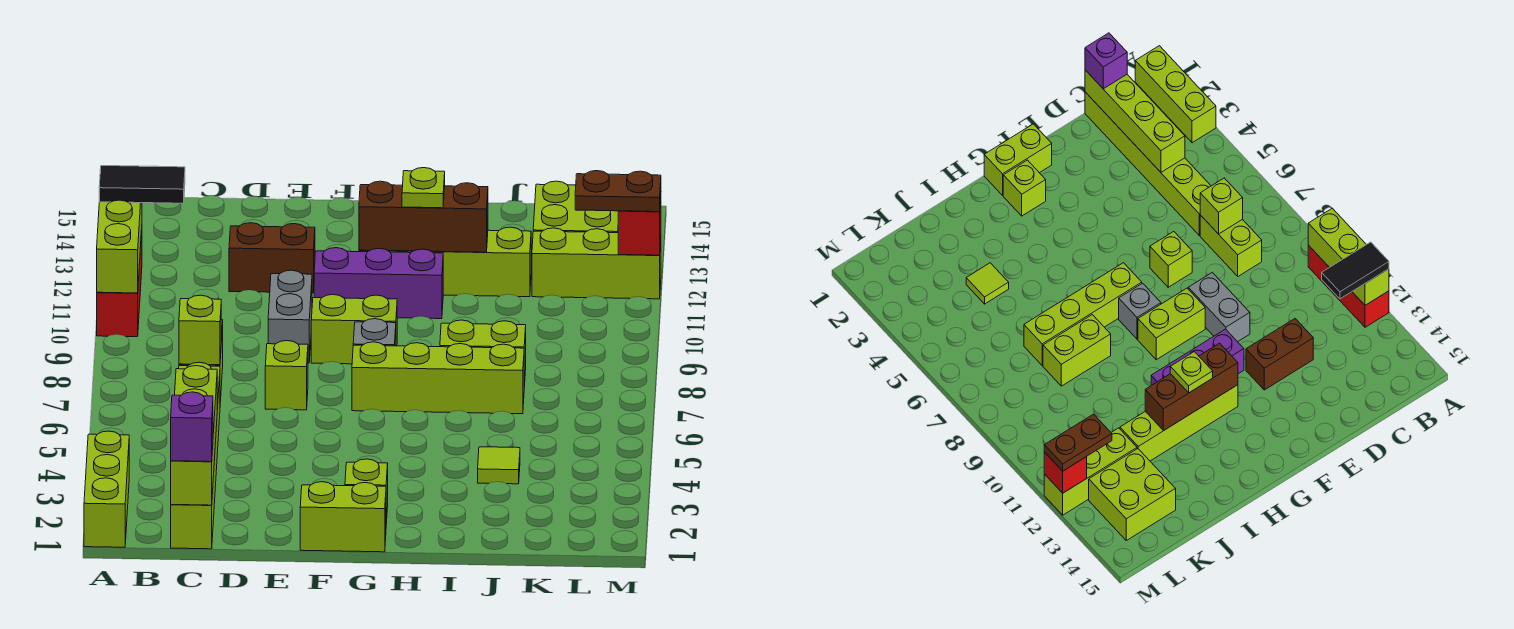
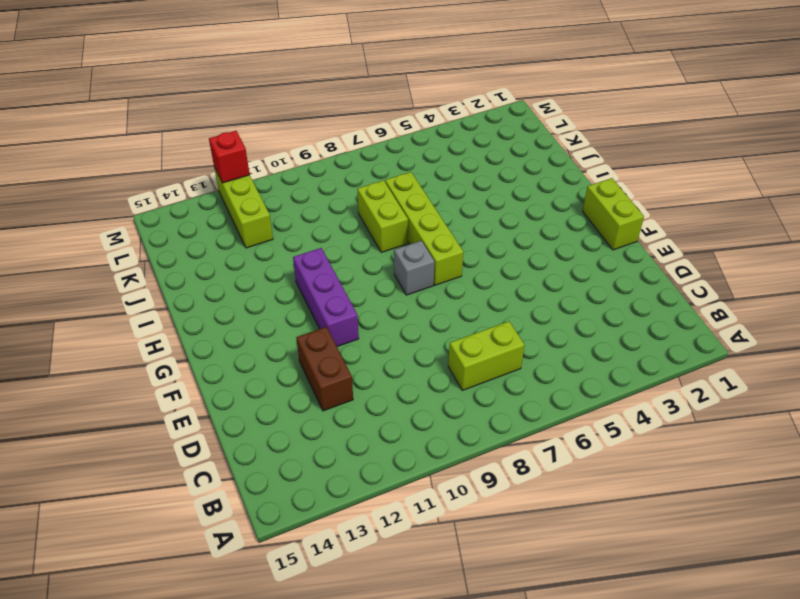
none -> lime 1x3 brick [84,431,129,547]
none -> red 1x3 brick [97,230,142,337]
none -> lime 1x6 brick [171,362,220,549]

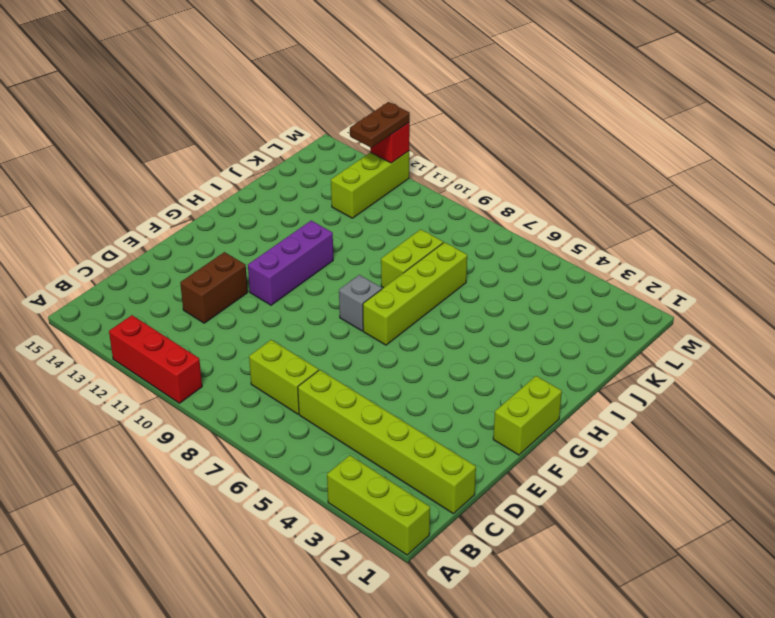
none -> lime 1x1 brick [265,341,308,410]
none -> grey 1x2 brick [268,270,312,363]
none -> lime 1x2 brick [311,295,397,364]

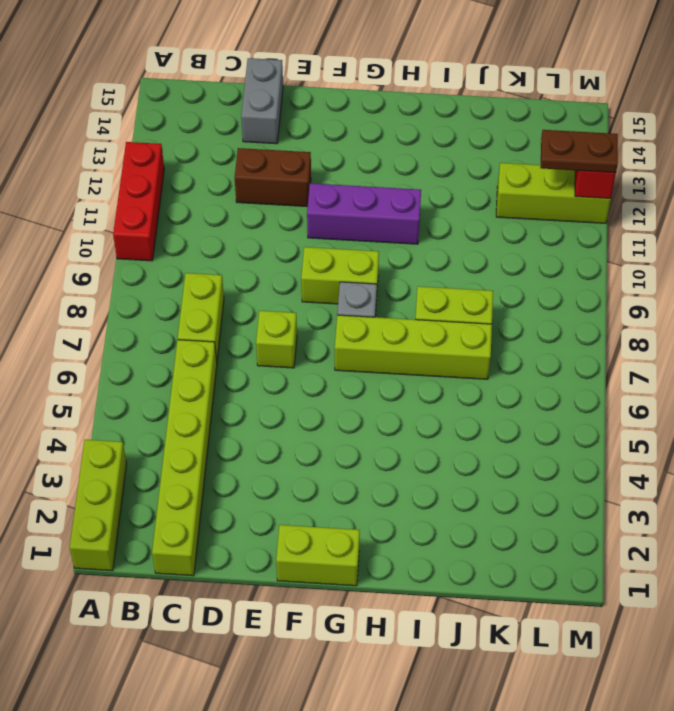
grey 1x2 brick [241,58,283,144] -> grey 1x2 brick moved to [268,270,312,363]
none -> lime 1x1 brick [345,459,388,523]
none -> lime 1x4 brick [359,227,531,297]
none -> lime 1x1 tile [478,447,520,484]

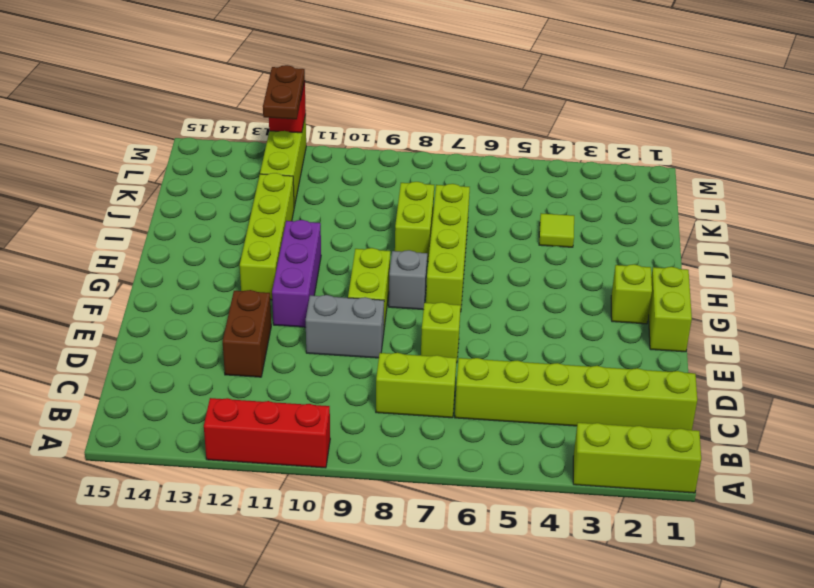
none -> lime 2x2 brick [533,181,618,233]
none -> lime 1x3 brick [97,200,142,293]
none -> lime 1x4 brick [171,366,217,505]

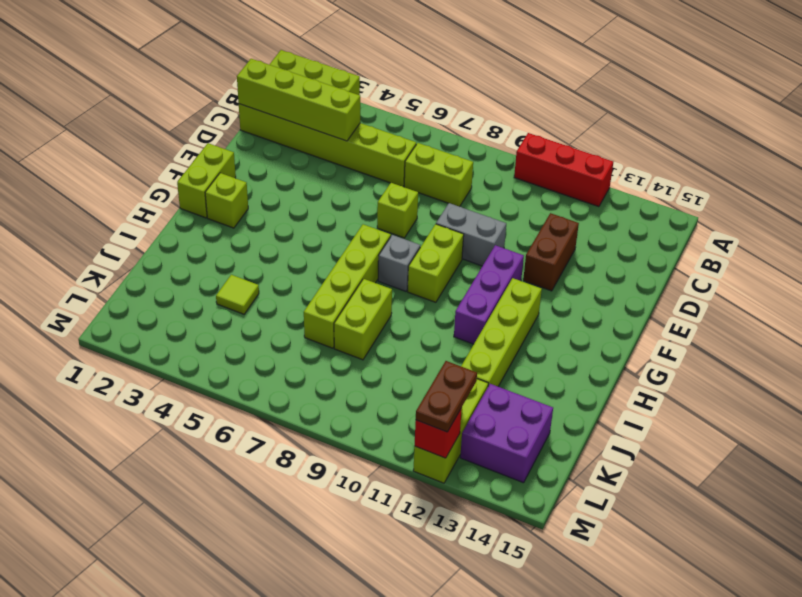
purple 2x2 brick [460,384,553,483] -> lime 2x2 brick [533,181,618,233]
none -> lime 1x3 brick [97,200,142,293]
none -> lime 1x1 brick [179,295,221,365]
none -> brown 1x3 brick [359,181,488,252]

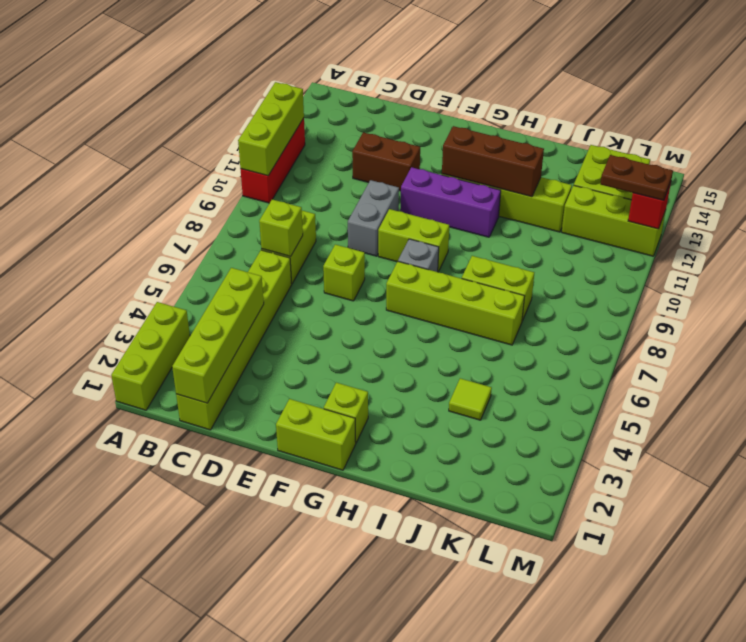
none -> black 1x2 tile [99,166,185,203]
none -> purple 1x1 brick [171,392,213,462]
none -> lime 1x1 plate [402,168,445,208]

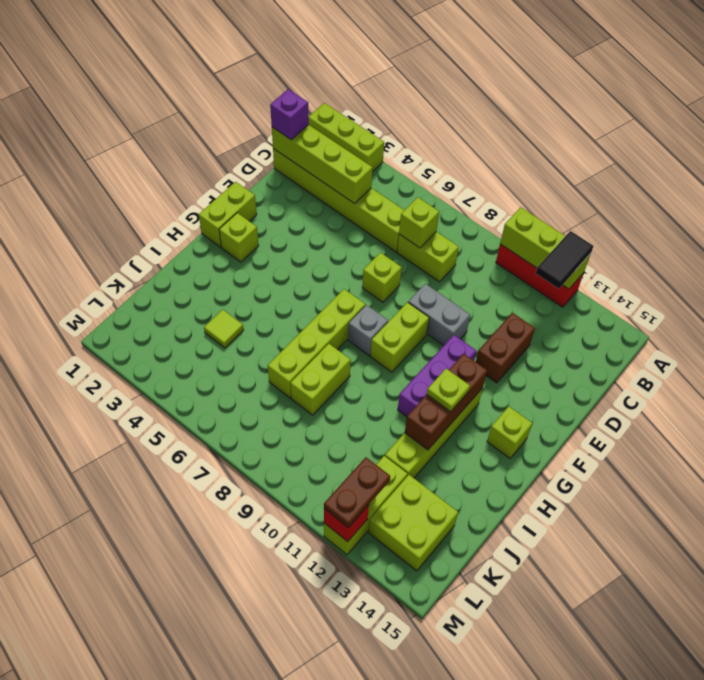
lime 1x1 brick [487,406,532,458] -> none

